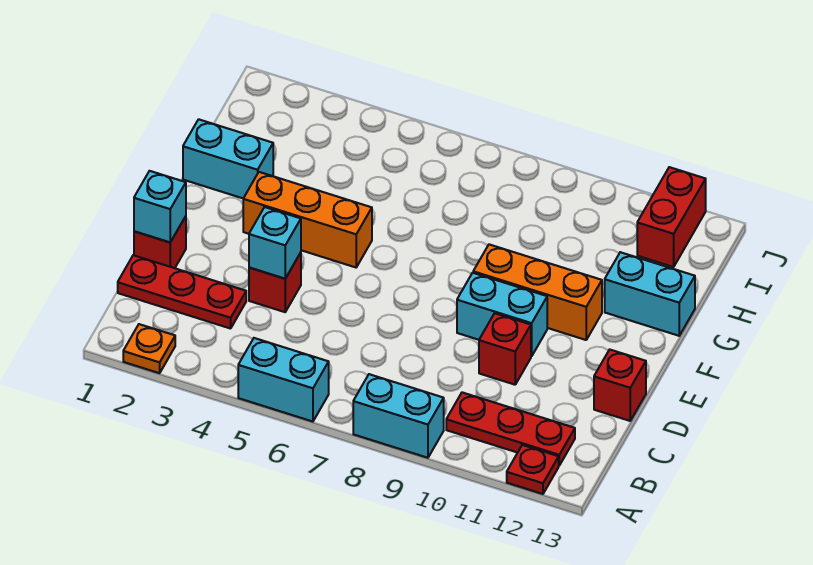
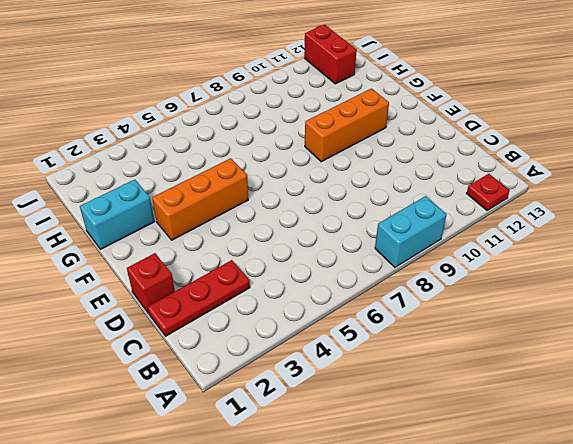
none -> orange 1x1 plate [123,324,175,373]
none -> cyan 1x2 brick [238,338,329,422]
none -> red 1x3 plate [446,392,575,465]

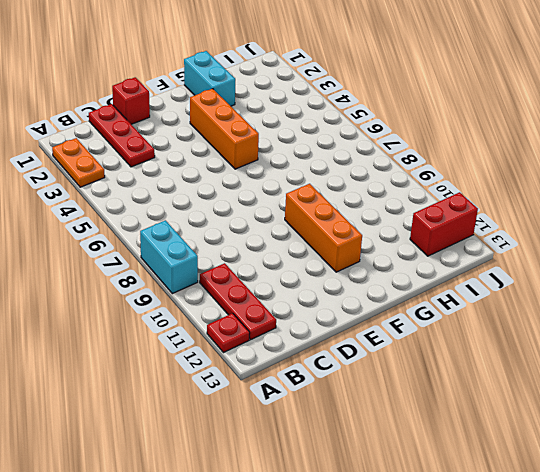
orange 1x2 plate [52,138,105,187] -> orange 1x1 plate [123,324,175,373]
none -> cyan 1x2 brick [238,338,329,422]
none -> red 1x1 brick [249,253,301,312]
none -> red 1x1 brick [479,313,531,385]

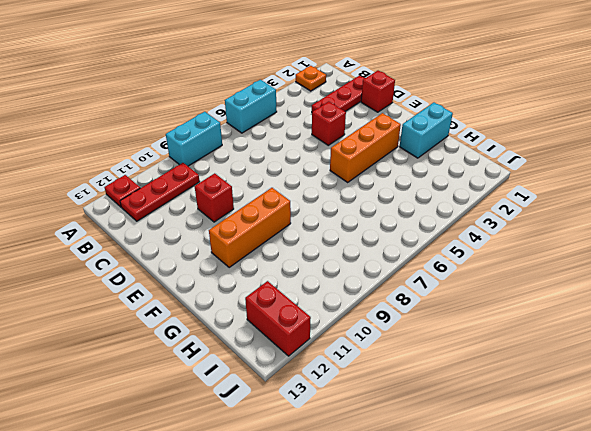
none -> red 1x1 brick [594,350,646,421]
none -> cyan 1x2 brick [457,273,547,356]
none -> cyan 1x2 brick [605,252,695,336]

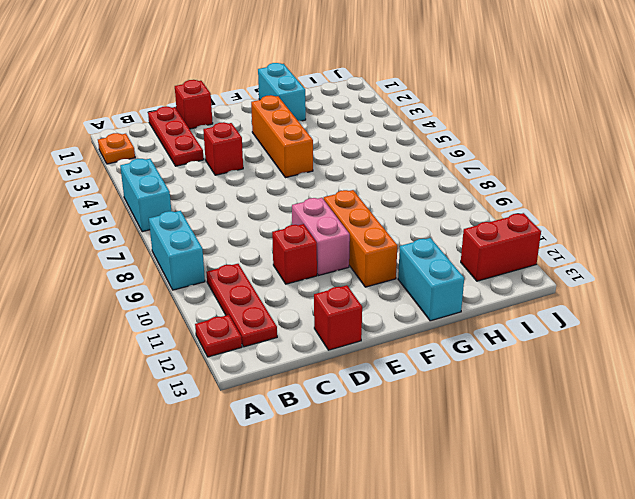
pink 1x2 brick [292,198,350,276] -> cyan 1x2 brick [457,273,547,356]
none -> cyan 1x1 brick [134,171,186,242]
none -> cyan 1x1 brick [249,207,301,279]

